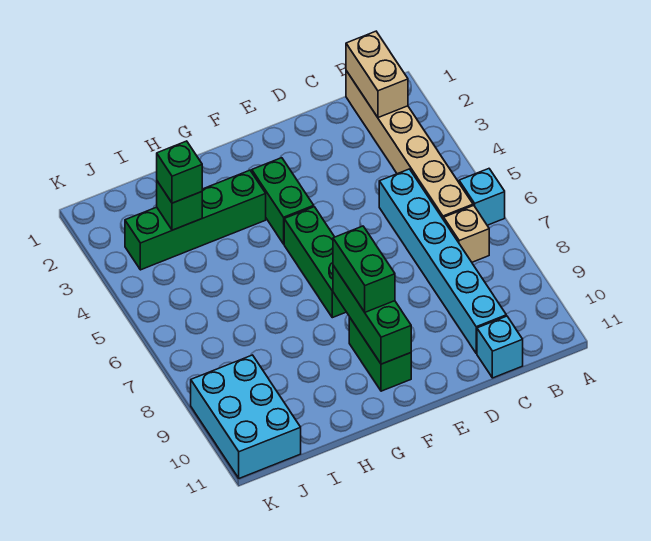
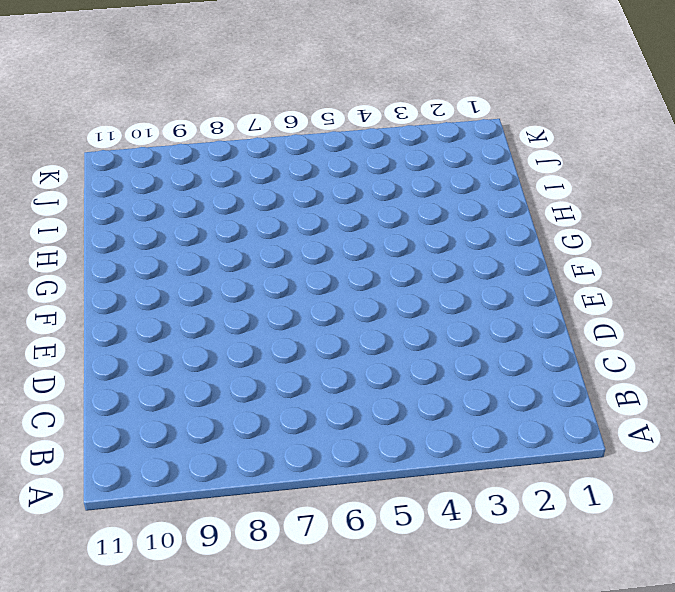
none -> cyan 1x1 brick [459,169,505,225]
none -> tan 1x6 brick [346,71,473,220]
none -> tan 1x1 brick [444,205,489,262]

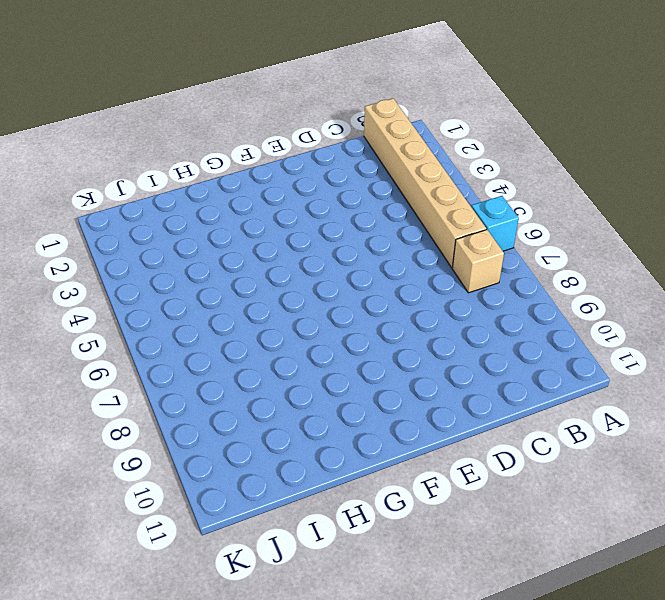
none -> cyan 1x6 brick [379,169,506,353]
none -> cyan 1x1 brick [477,316,523,378]
none -> green 1x2 brick [252,158,314,244]

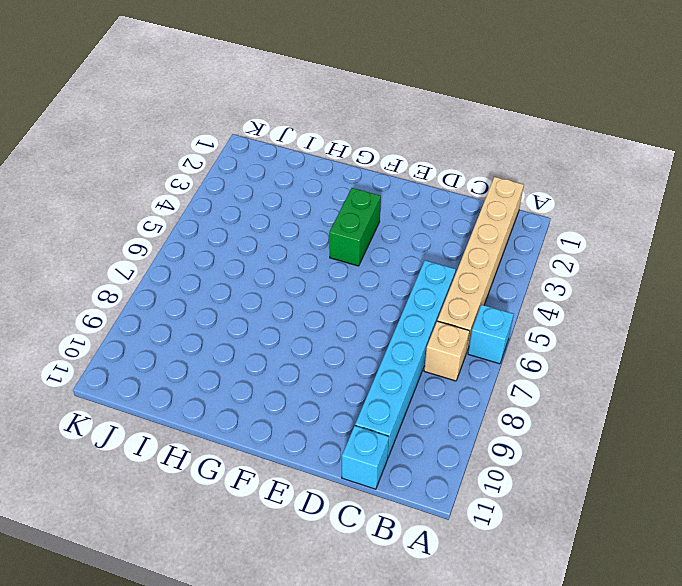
none -> green 1x3 brick [284,207,346,318]
none -> green 1x2 brick [349,317,411,391]
none -> green 1x4 brick [125,170,266,270]

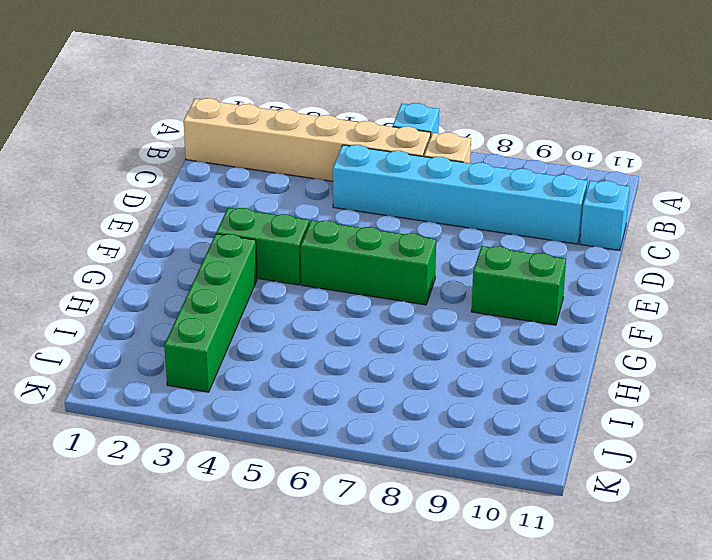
none -> cyan 2x3 brick [191,355,301,478]
none -> tan 1x2 brick [346,31,408,118]
none -> green 1x3 brick [333,266,411,364]

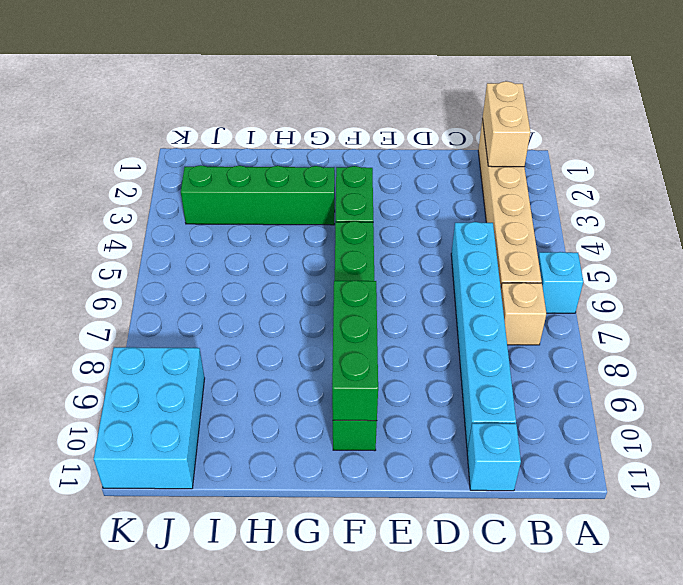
none -> green 1x1 brick [157,181,202,230]
none -> green 1x2 brick [333,226,395,312]
none -> green 1x1 brick [157,141,202,203]

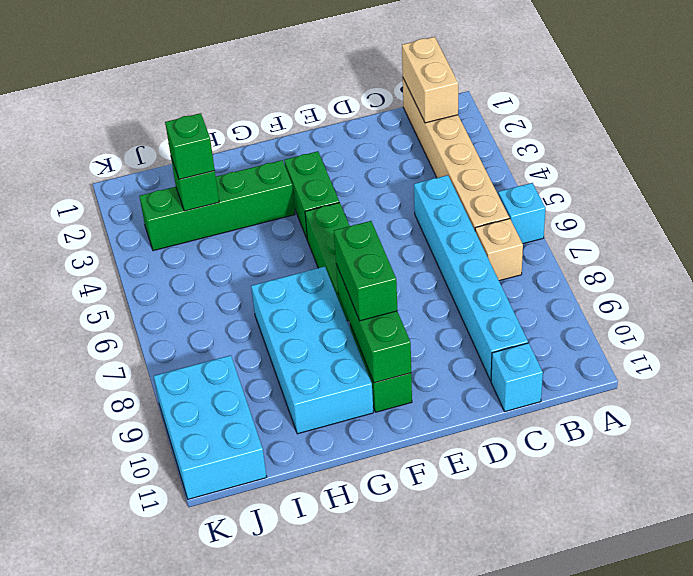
cyan 2x4 brick [251,267,373,434] -> none

